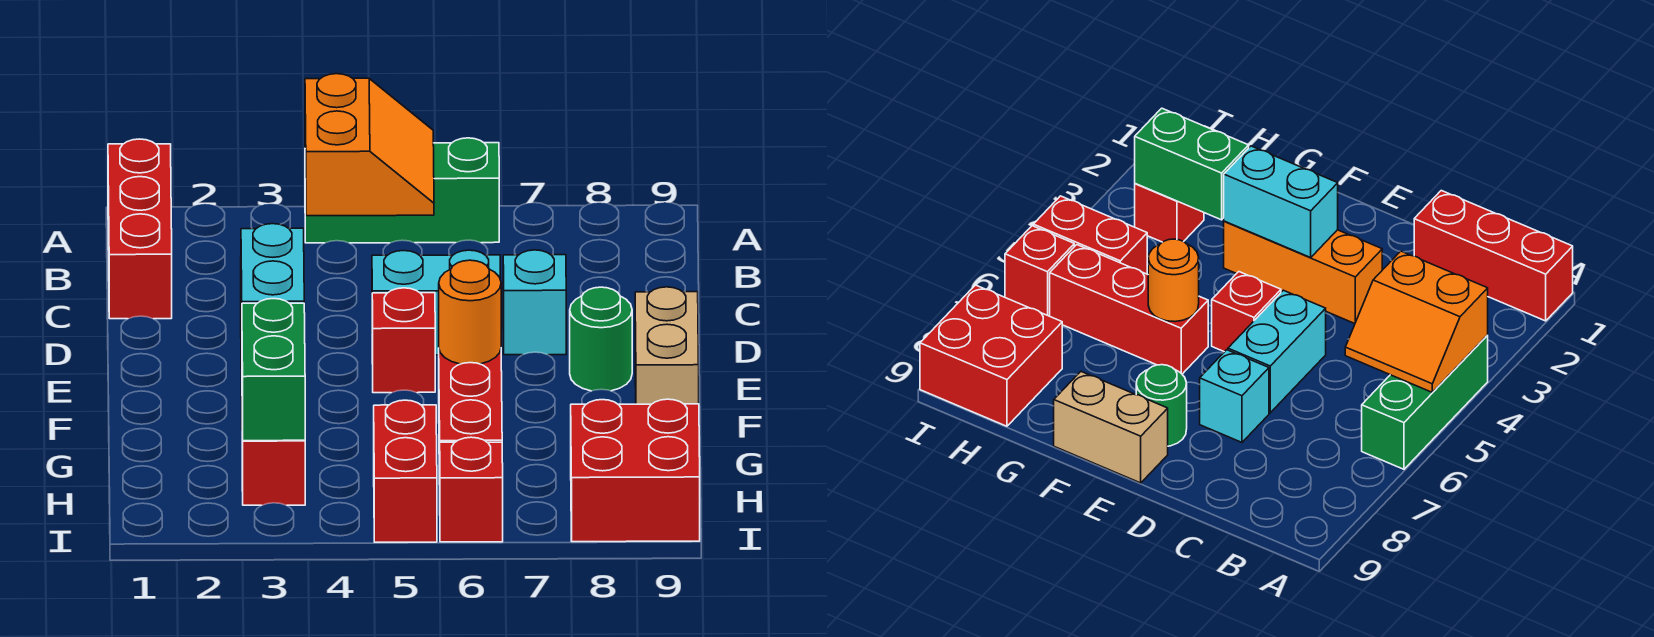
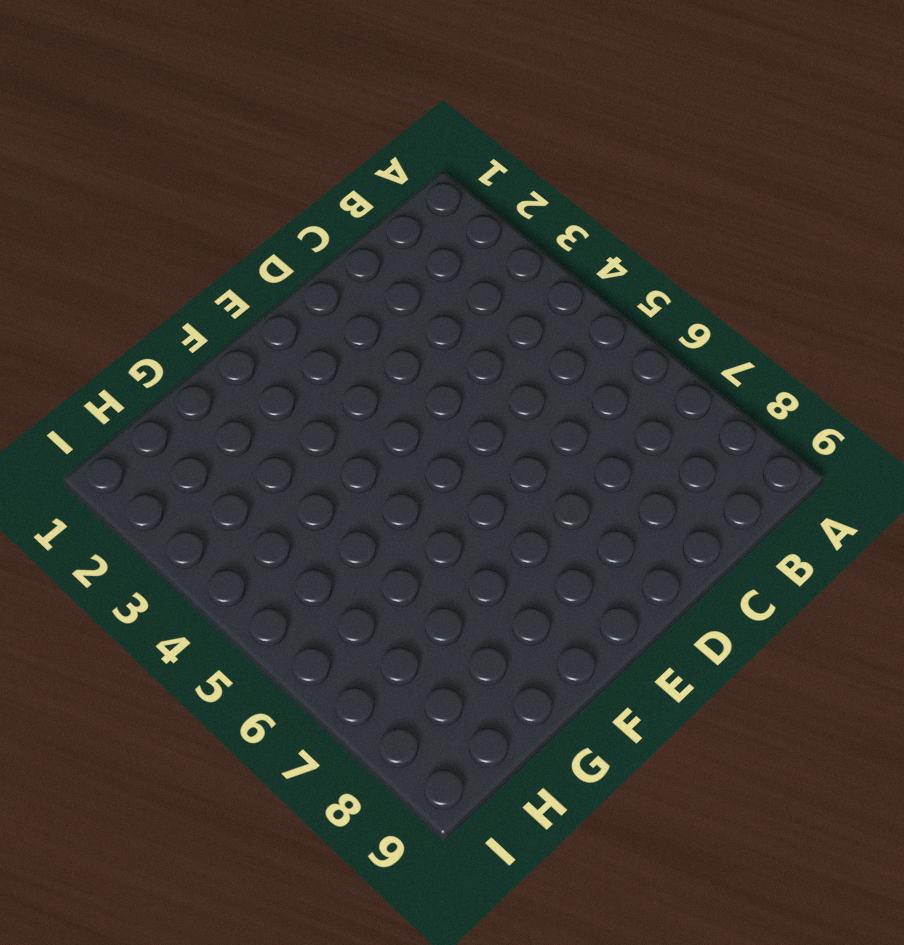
none -> red 1x3 brick [108,139,172,319]
none -> green 1x3 brick [305,138,499,243]
none -> orange 1x3 brick [1224,221,1382,324]

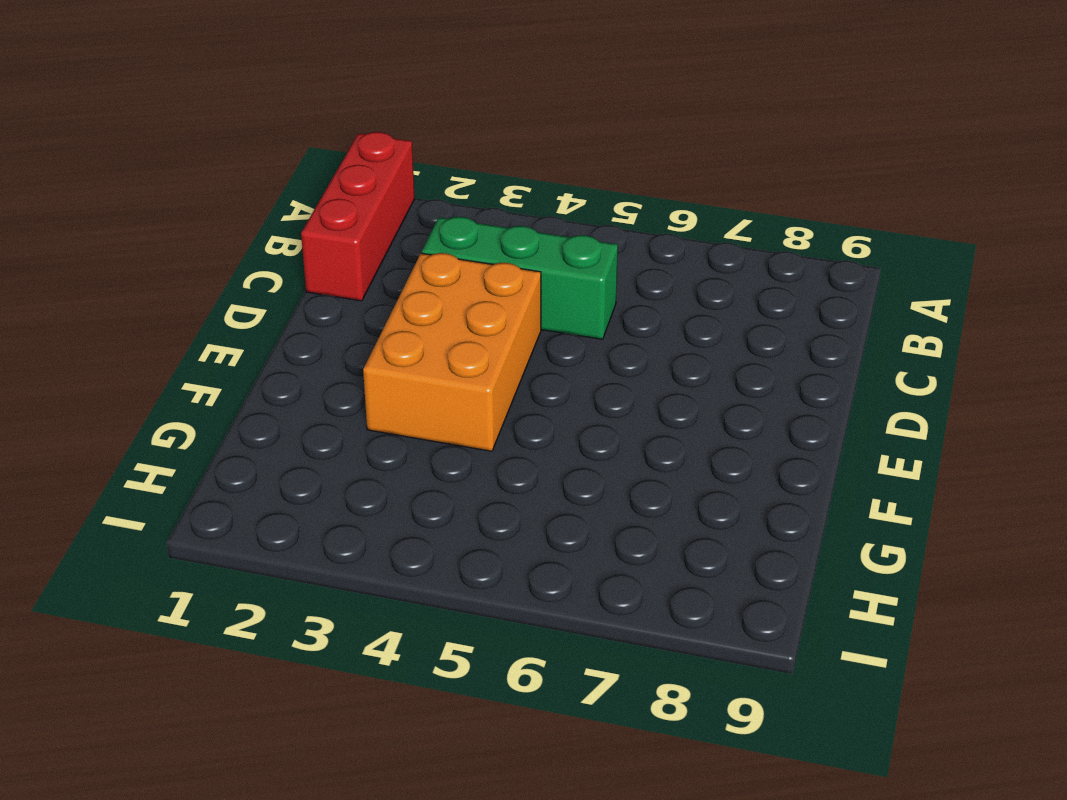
green 1x3 brick [422,217,618,339] -> green 1x3 brick moved to [305,138,499,243]
orange 2x3 brick [363,253,541,451] -> orange 1x3 brick [1224,221,1382,324]
none -> cyan 1x2 brick [372,250,501,355]
none -> cyan 1x1 brick [503,250,566,355]
none -> red 1x1 brick [372,288,435,393]

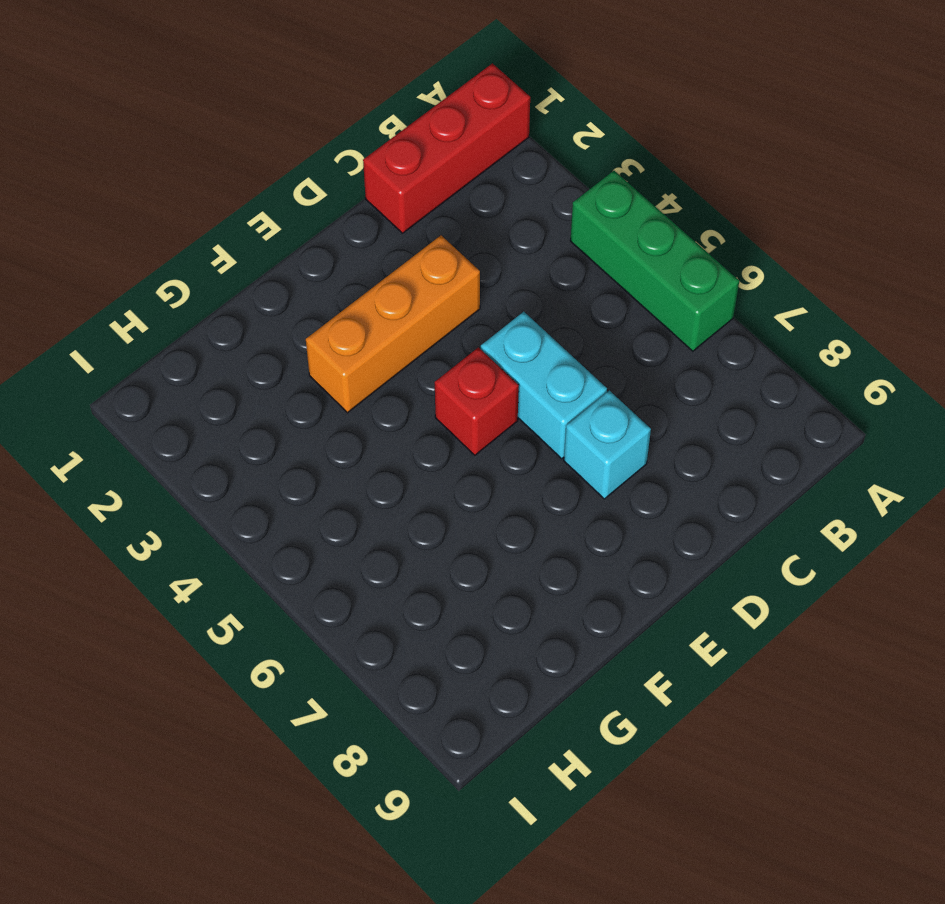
none -> green 1x1 round brick [570,287,632,391]
none -> tan 1x2 brick [635,287,699,404]
none -> red 1x3 brick [439,350,502,484]

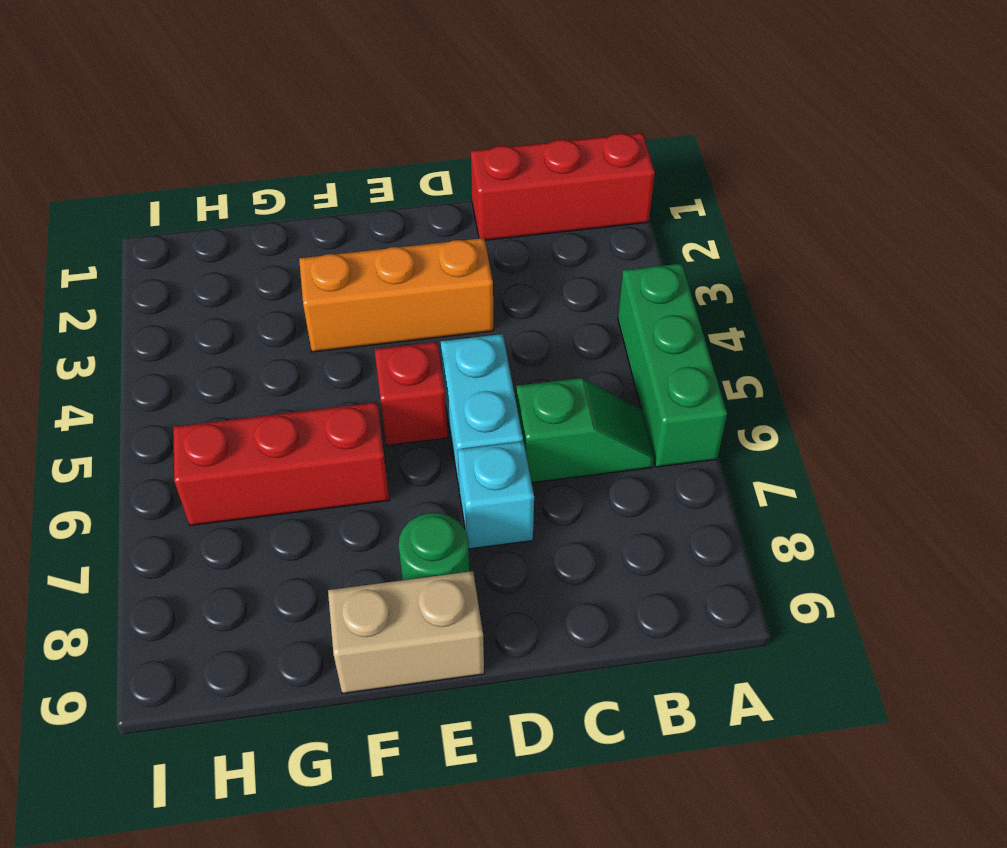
green 1x2 slope [516,378,654,483] -> none
none -> red 1x1 brick [242,428,305,505]
none -> red 1x2 brick [374,400,437,542]
none -> red 2x2 brick [571,399,700,542]

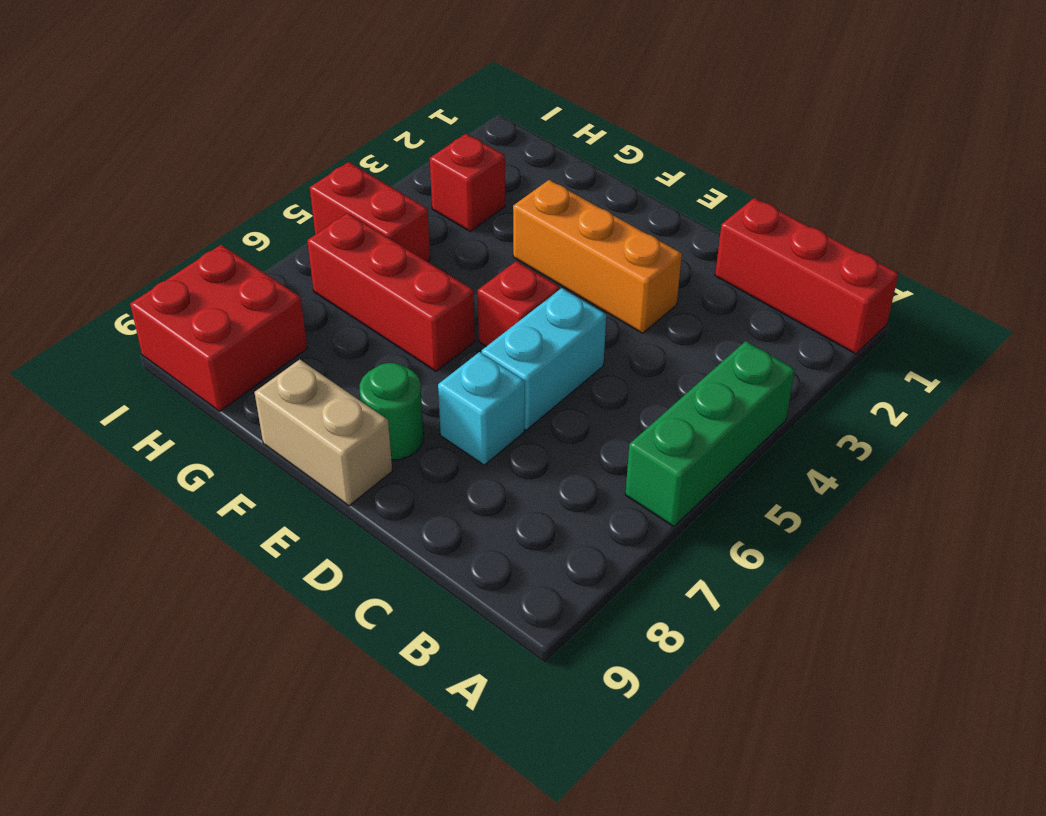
none -> red 1x1 brick [440,437,503,542]
none -> orange 2x2 slope [305,74,434,216]
none -> cyan 1x2 brick [241,224,304,335]

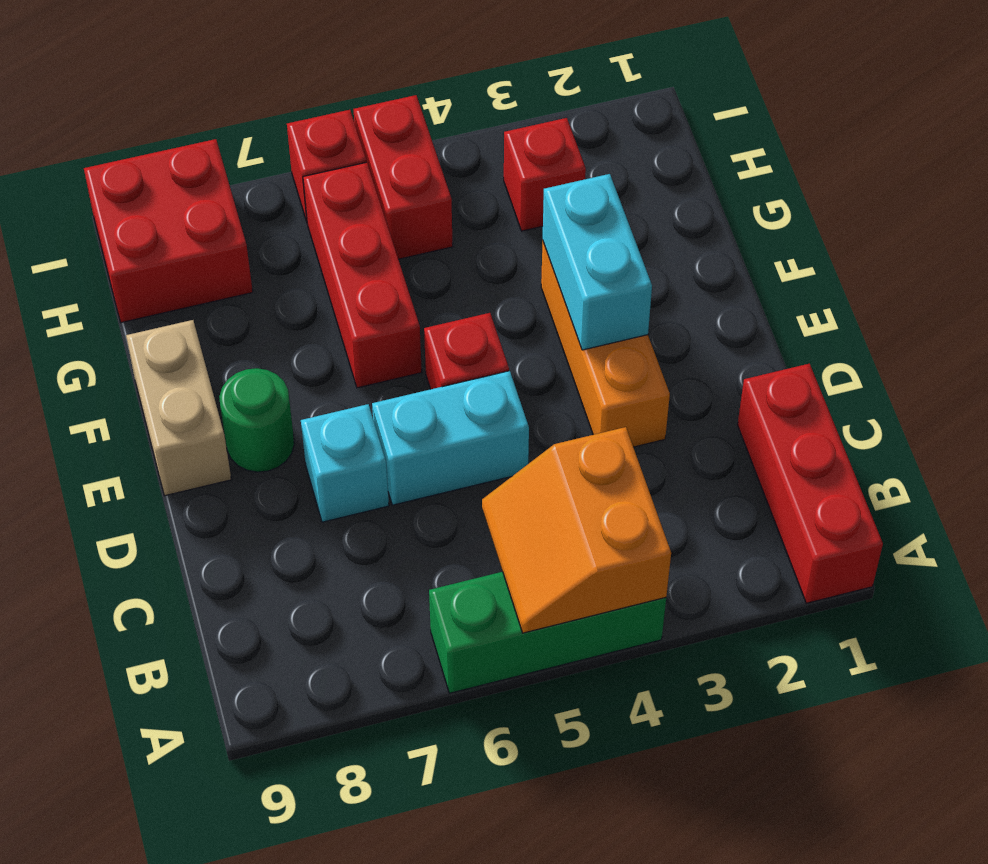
none -> orange 1x1 round brick [439,260,501,364]
none -> green 1x2 brick [242,299,305,441]

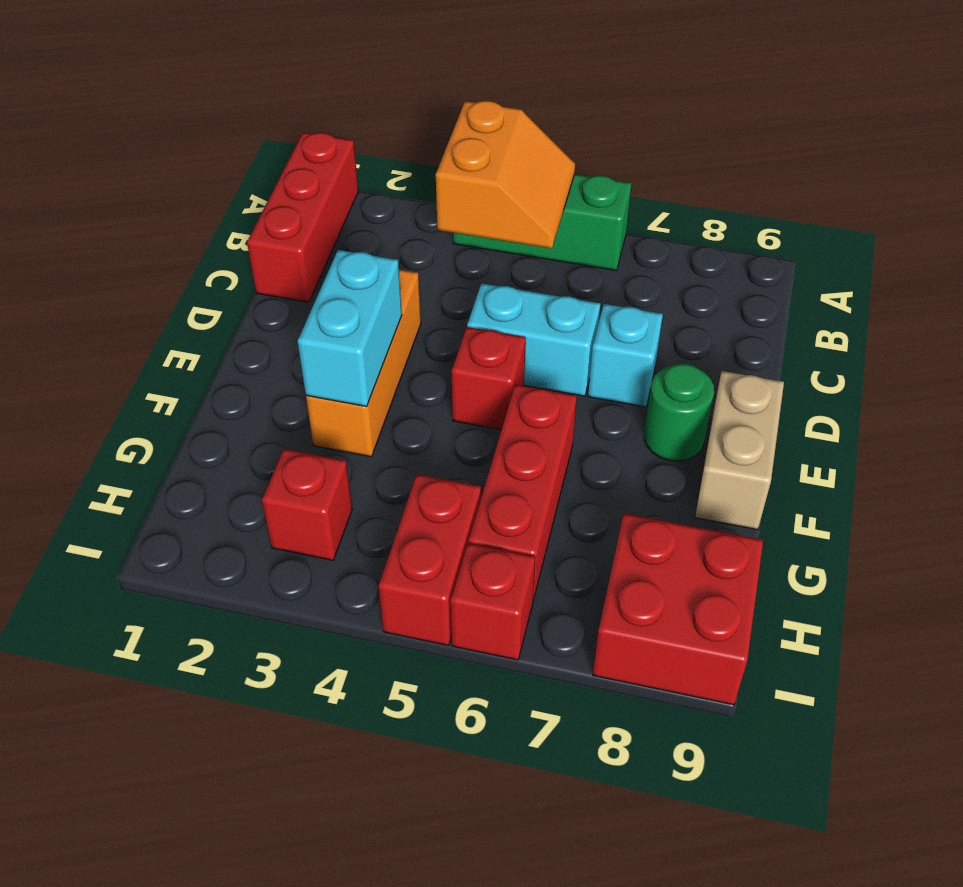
none -> orange 1x1 round brick [439,260,501,364]
none -> green 1x2 brick [242,299,305,441]

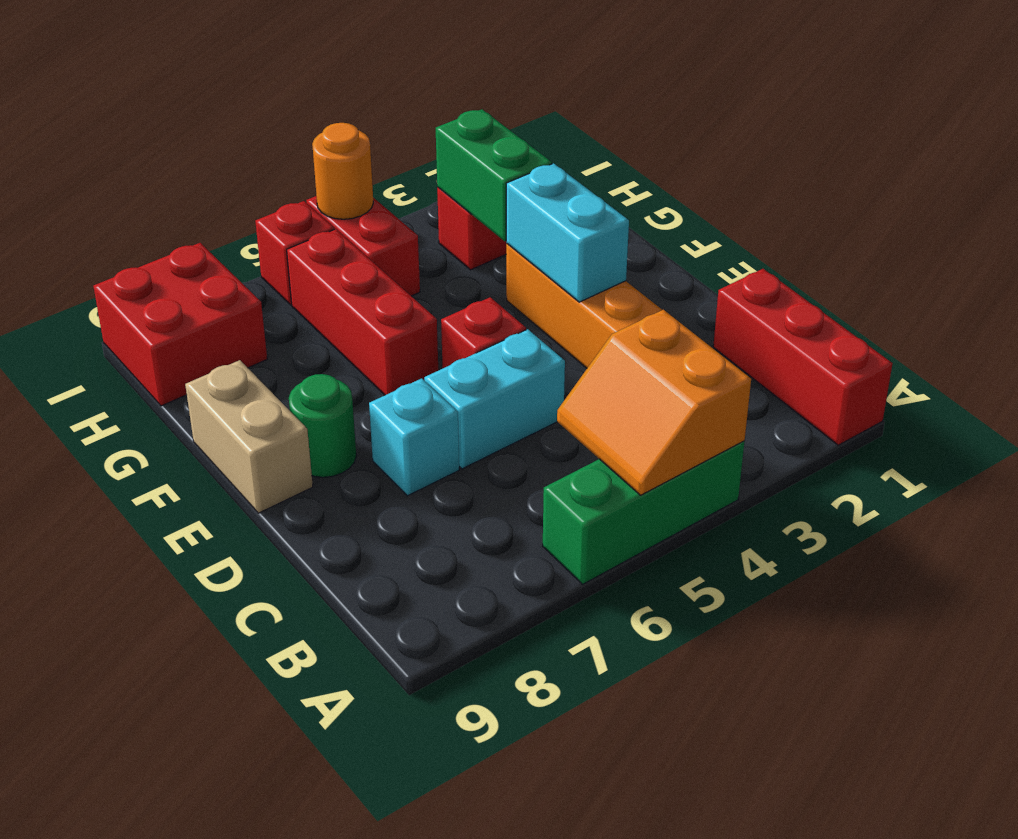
orange 1x1 round brick [312,123,373,219] -> orange 1x1 round brick moved to [439,260,501,364]

